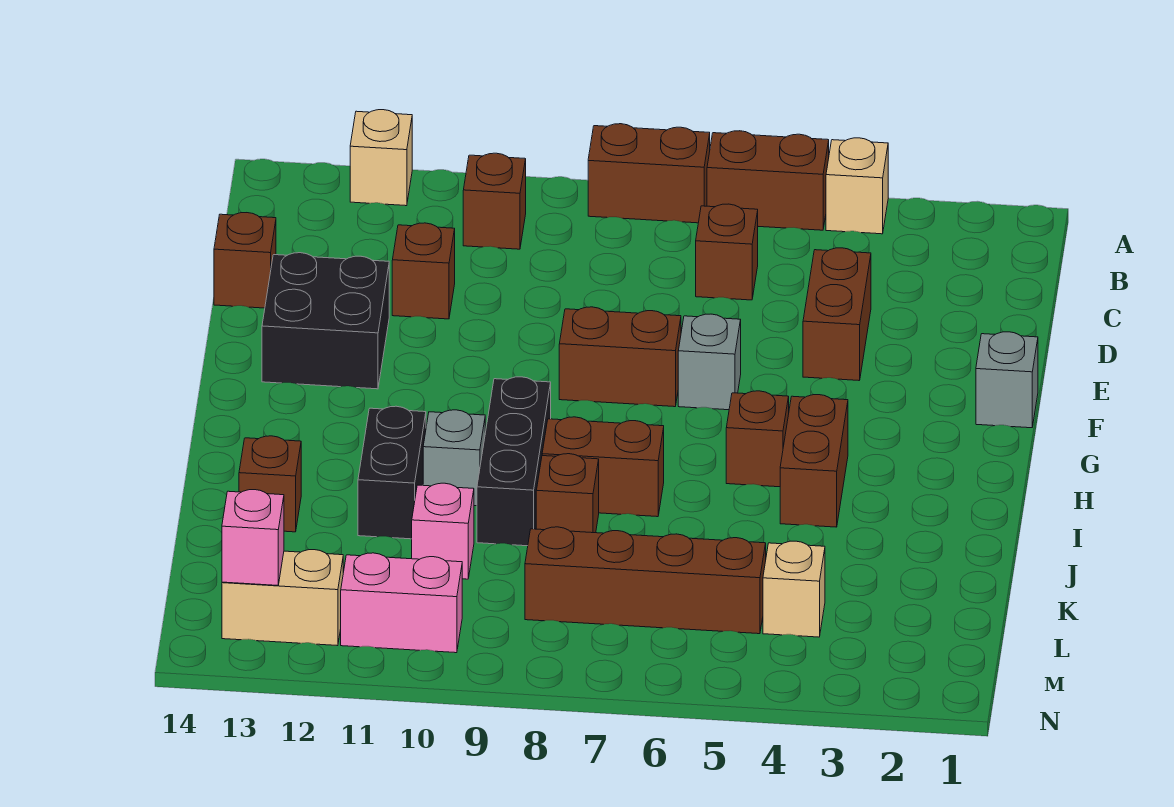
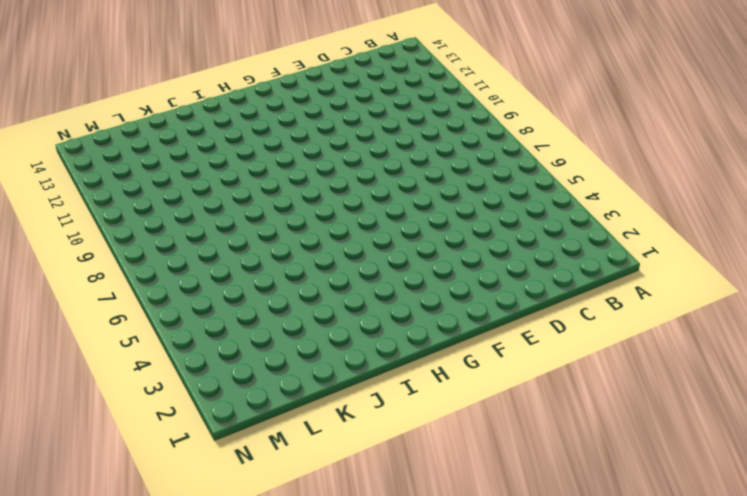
none -> tan 1x1 brick [826,138,888,234]
none -> brown 1x2 brick [707,131,829,230]
none -> brown 1x2 brick [588,124,710,223]

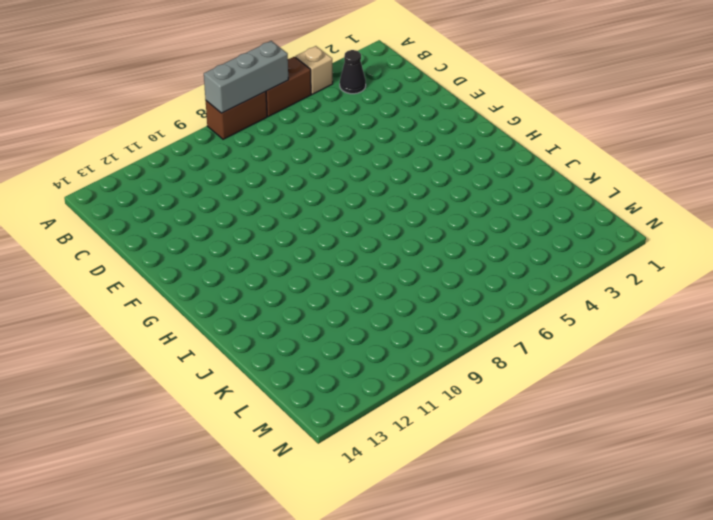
grey 1x3 brick [204,41,288,113] -> none
black 1x1 cone [340,50,366,94] -> none
none -> tan 1x1 brick [350,110,412,206]
none -> brown 1x1 brick [463,153,526,249]
none -> brown 1x1 brick [696,204,758,300]

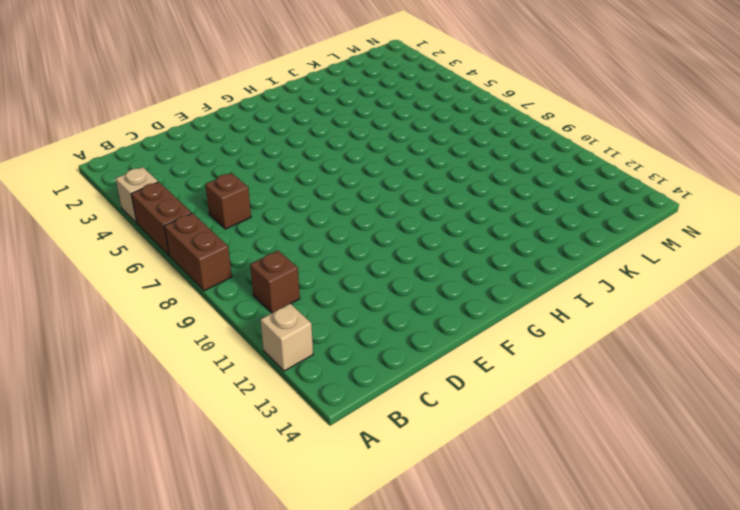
none -> brown 1x2 brick [803,248,871,380]
none -> brown 1x1 brick [392,223,455,319]
none -> brown 1x1 brick [214,213,276,308]

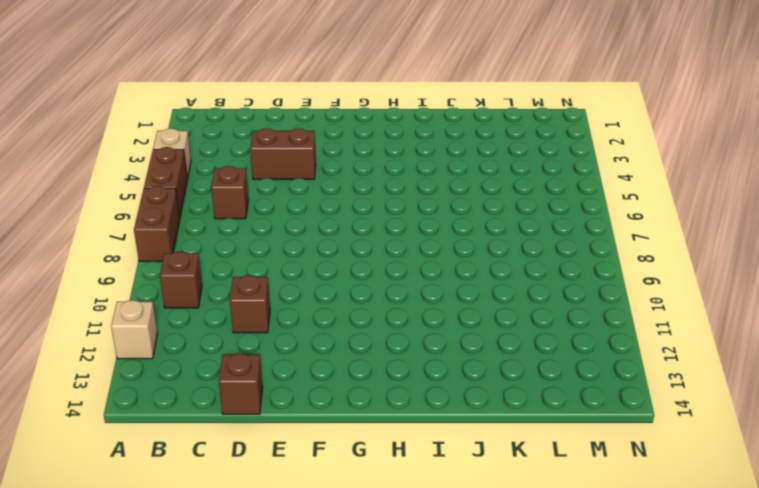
none -> black 2x2 brick [262,253,389,389]
none -> grey 1x1 brick [976,332,1038,428]
none -> grey 1x1 brick [678,314,741,410]

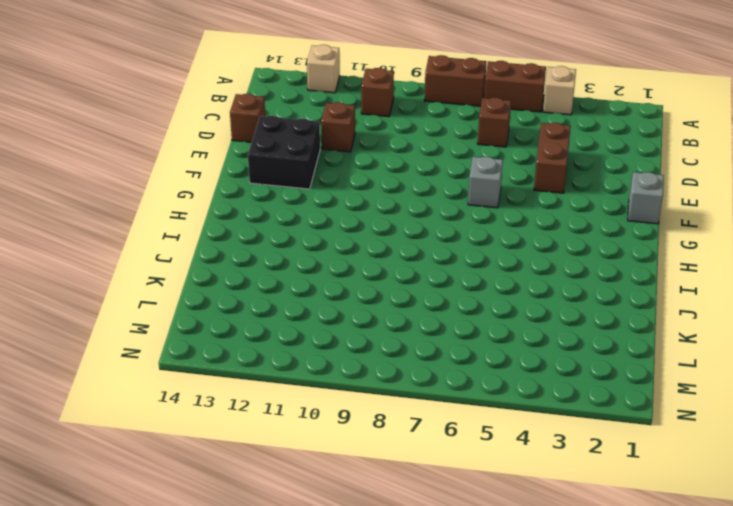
none -> brown 1x2 brick [559,307,681,407]
none -> brown 1x2 brick [780,395,848,527]
none -> brown 1x1 brick [726,391,789,487]

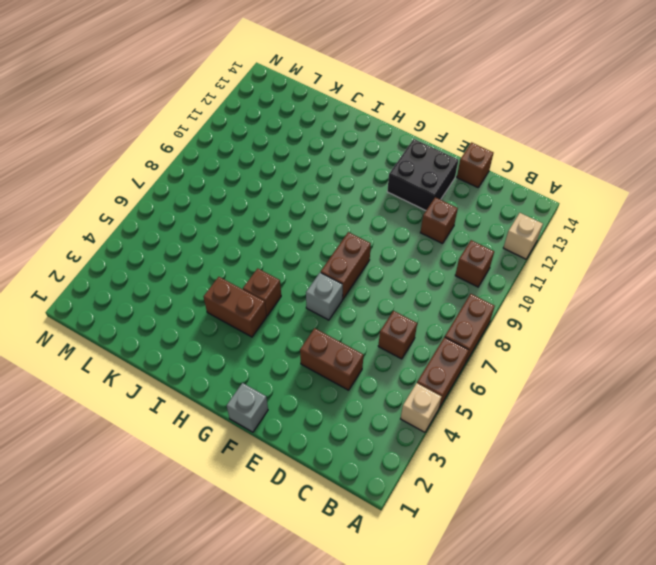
none -> black 1x3 brick [477,377,551,546]
none -> brown 1x2 brick [542,417,664,517]
none -> grey 1x1 brick [423,410,485,506]

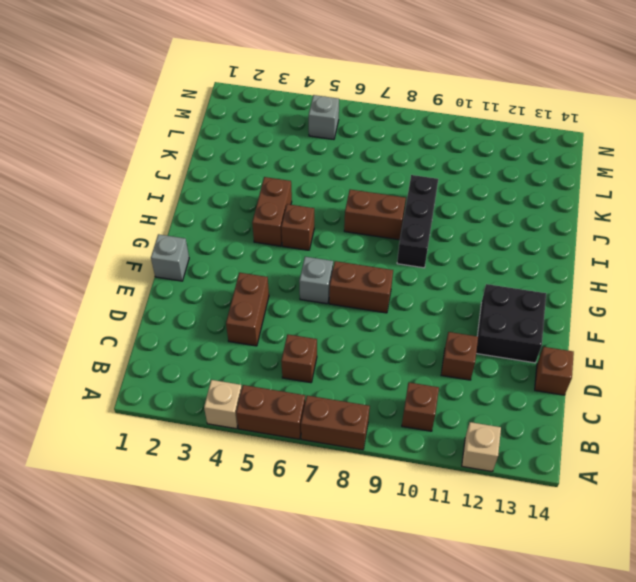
grey 1x1 brick [309,95,339,139] -> grey 1x1 brick moved to [423,410,485,506]
none -> black 1x2 brick [358,406,426,539]
none -> brown 1x1 brick [536,454,599,533]
none -> brown 1x1 brick [239,436,301,532]

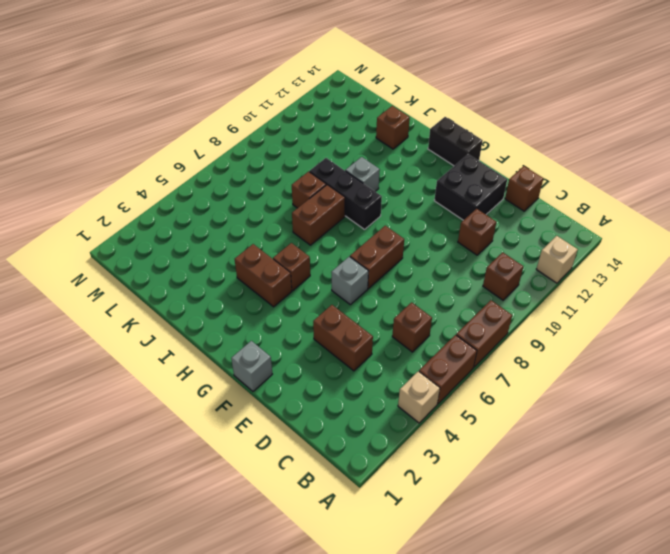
black 1x2 brick [428,117,483,166] -> black 1x2 brick moved to [358,406,426,539]
none -> pink 1x1 brick [412,483,474,579]
none -> tan 1x1 brick [763,541,825,637]
none -> brown 1x4 brick [525,527,766,634]

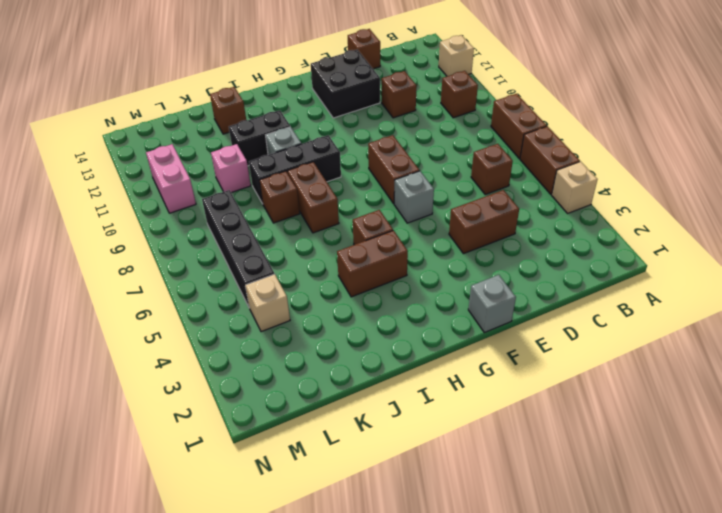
black 1x4 brick [202,190,274,307] -> brown 1x4 brick [525,527,766,634]
none -> tan 1x2 brick [222,550,343,646]
none -> pink 1x1 brick [222,490,284,585]

